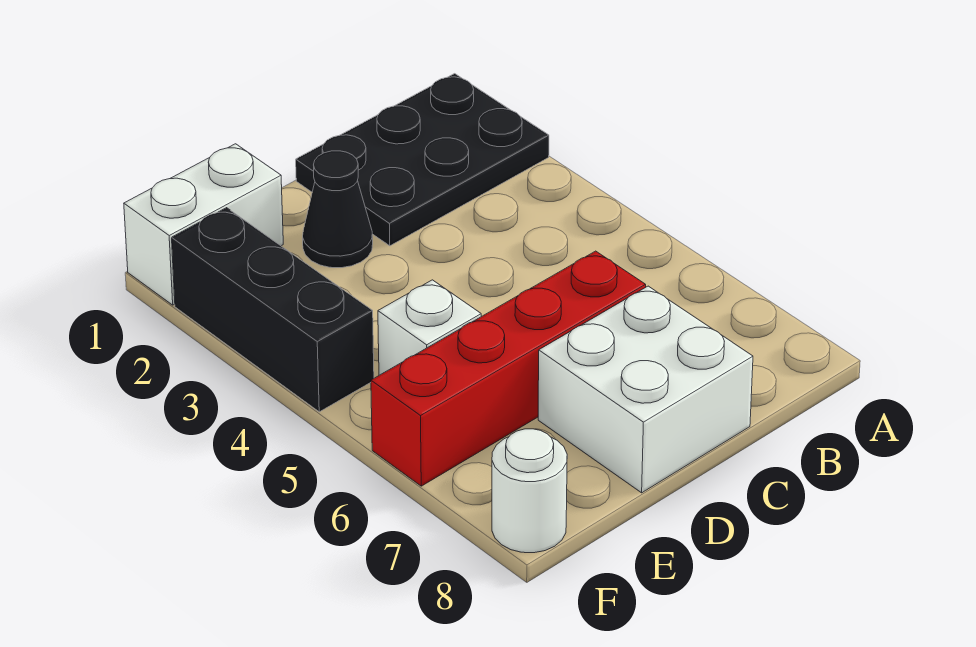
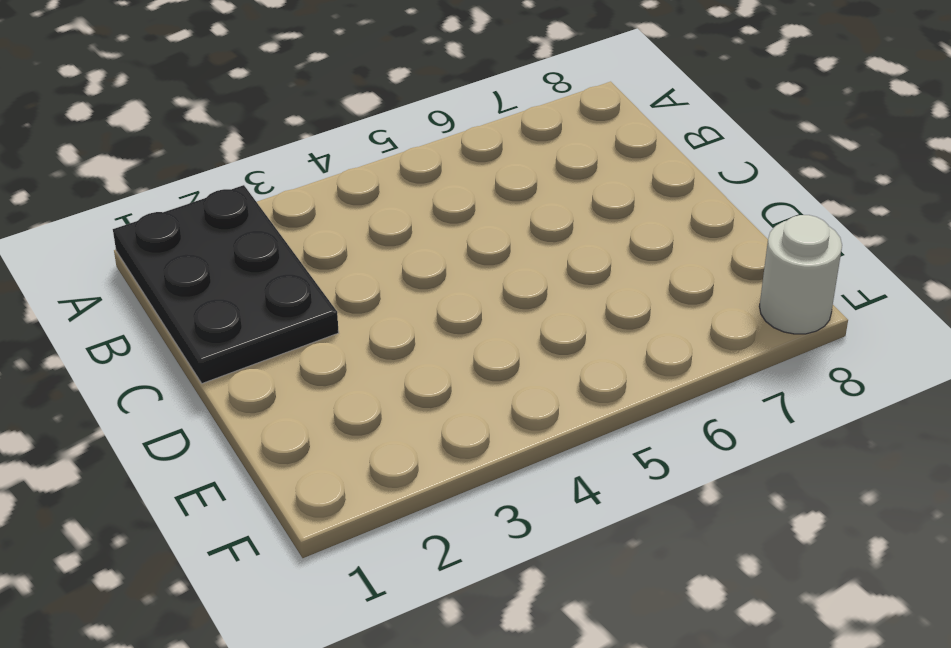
none -> red 1x4 brick [371,251,646,486]
none -> white 2x2 brick [538,286,753,493]

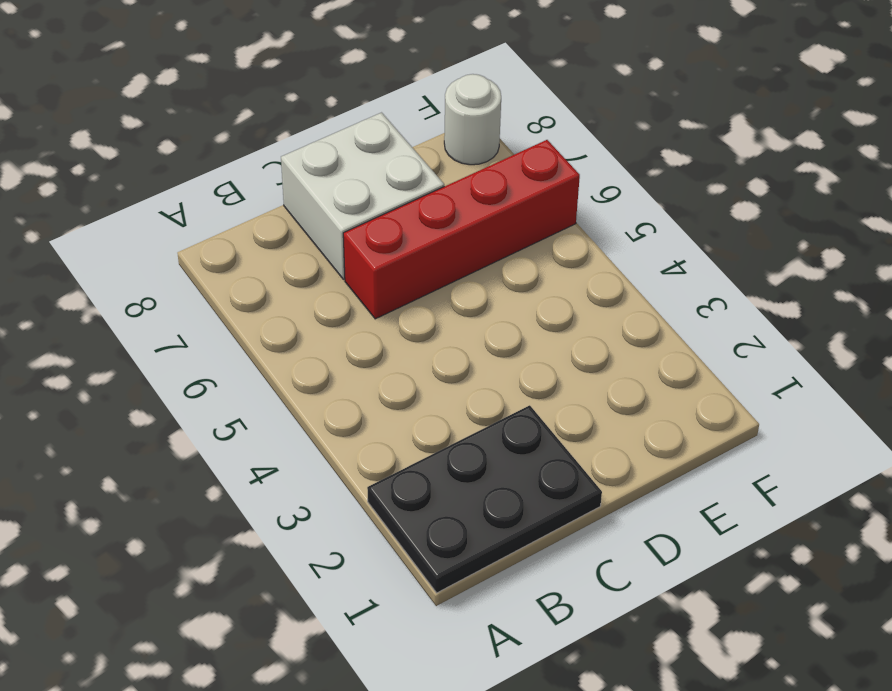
none -> black 1x1 cone [303,151,373,268]
none -> white 1x2 brick [124,144,283,305]

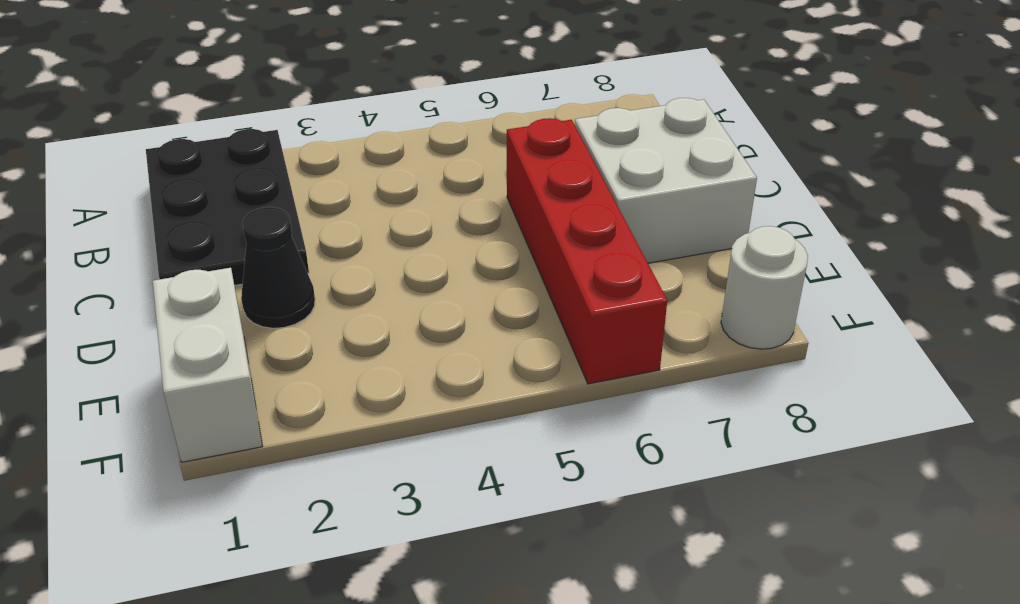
none -> white 1x1 brick [378,280,481,375]
none -> black 1x3 brick [172,208,374,412]

